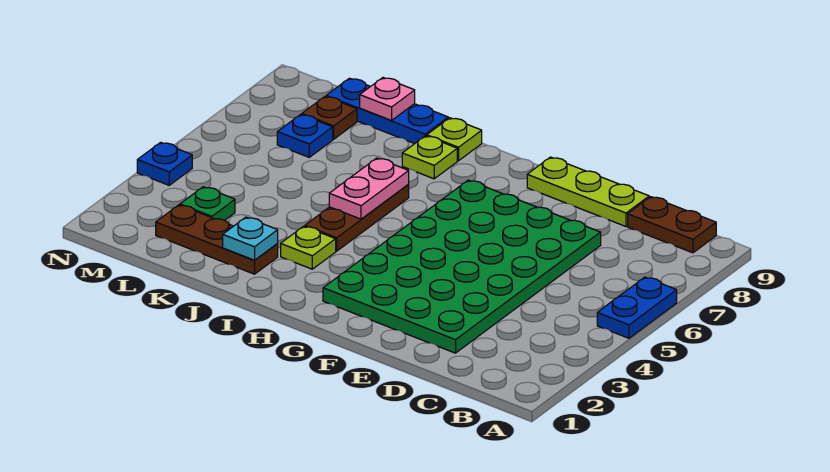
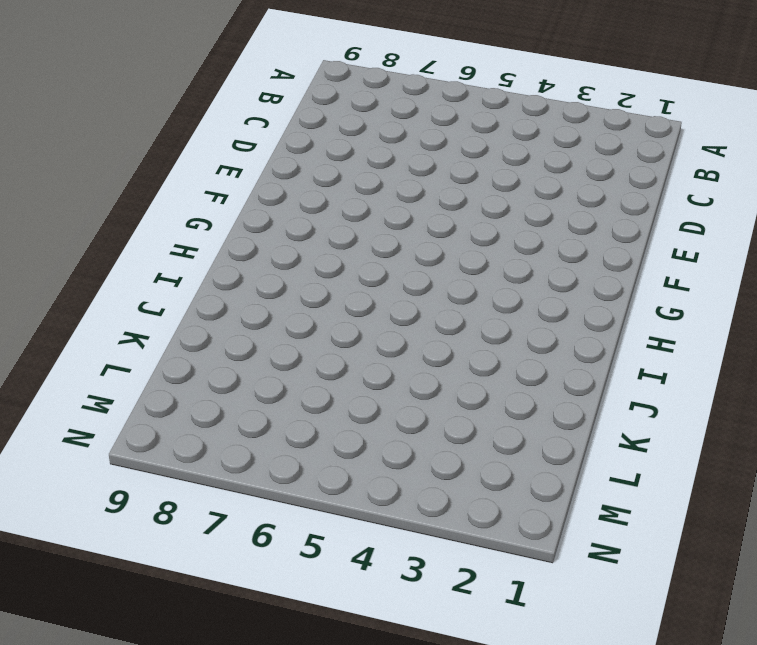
none -> blue 1x2 plate [597,277,677,338]
none -> brown 1x2 plate [628,197,716,253]
none -> green 4x6 plate [323,180,601,353]

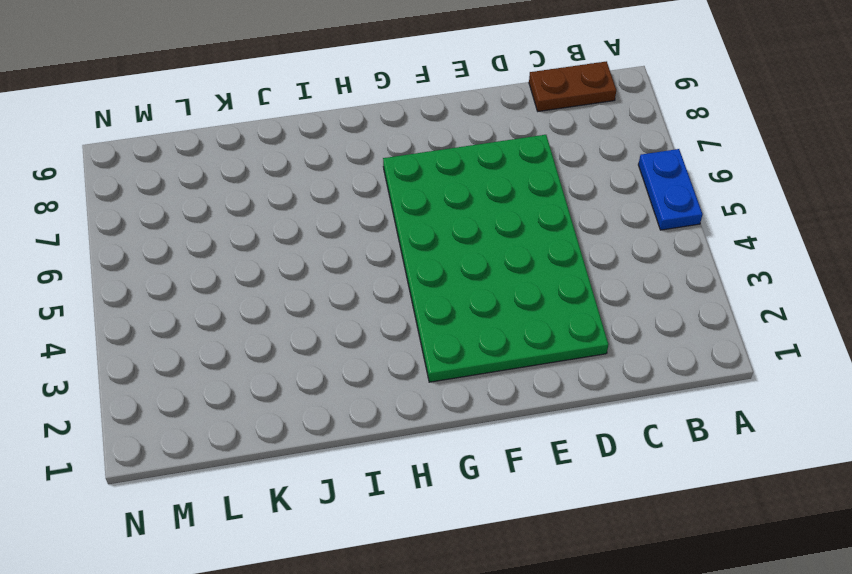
none -> lime 1x3 plate [527,157,649,226]
none -> lime 1x1 plate [281,226,336,269]
none -> brown 1x3 plate [305,185,409,251]

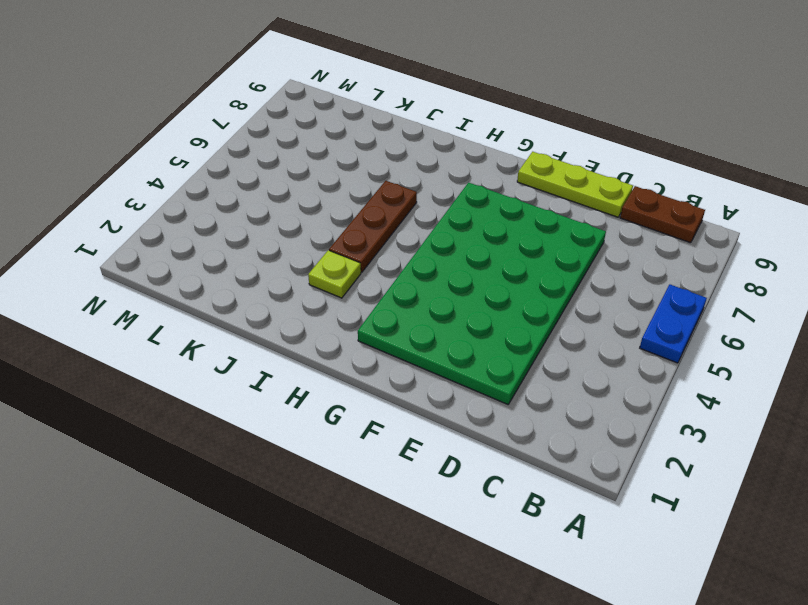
none -> lime 1x1 plate [402,136,457,179]
none -> lime 1x1 plate [427,118,482,161]
none -> brown 1x3 plate [156,205,278,274]

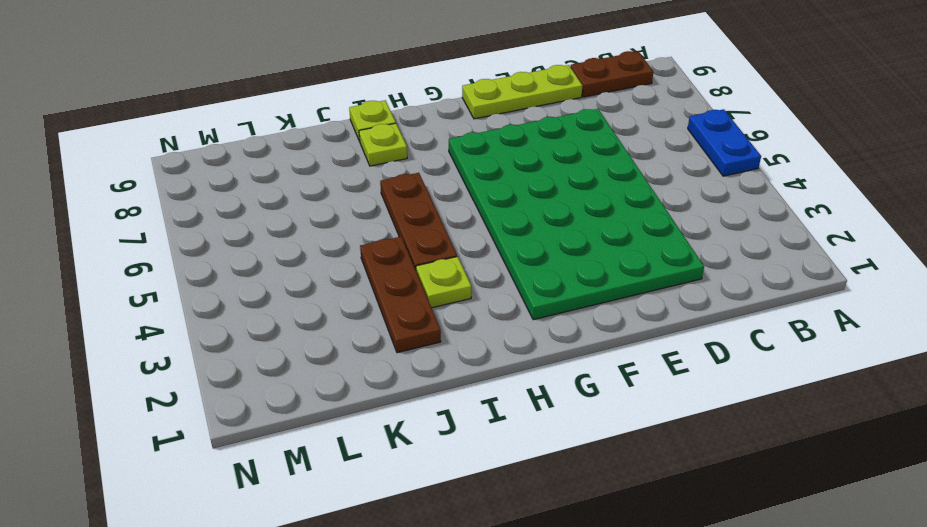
brown 1x3 plate [360,237,441,353] -> brown 1x3 plate turned to [156,205,278,274]
none -> blue 1x3 plate [326,78,448,144]
none -> green 1x1 plate [180,187,235,220]
none -> blue 1x1 plate [277,114,333,157]

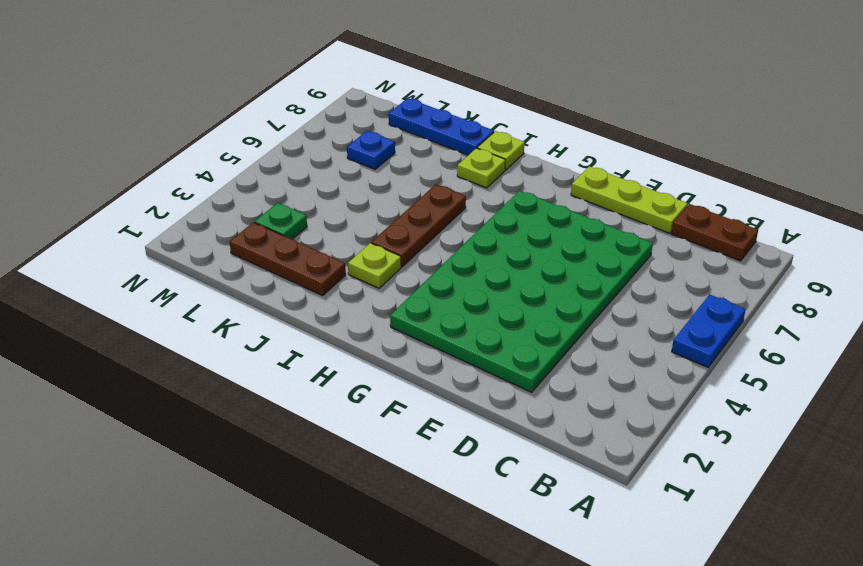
none -> brown 1x1 plate [302,96,357,139]
none -> blue 1x1 plate [137,142,192,185]
none -> pink 1x2 plate [329,158,409,219]

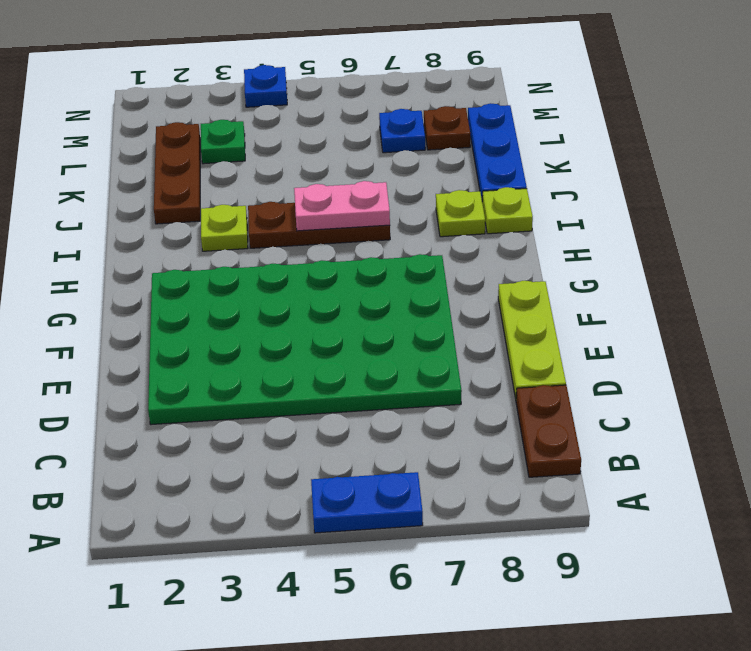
none -> cyan 1x1 plate [223,217,278,260]
none -> pink 1x1 plate [360,78,415,120]

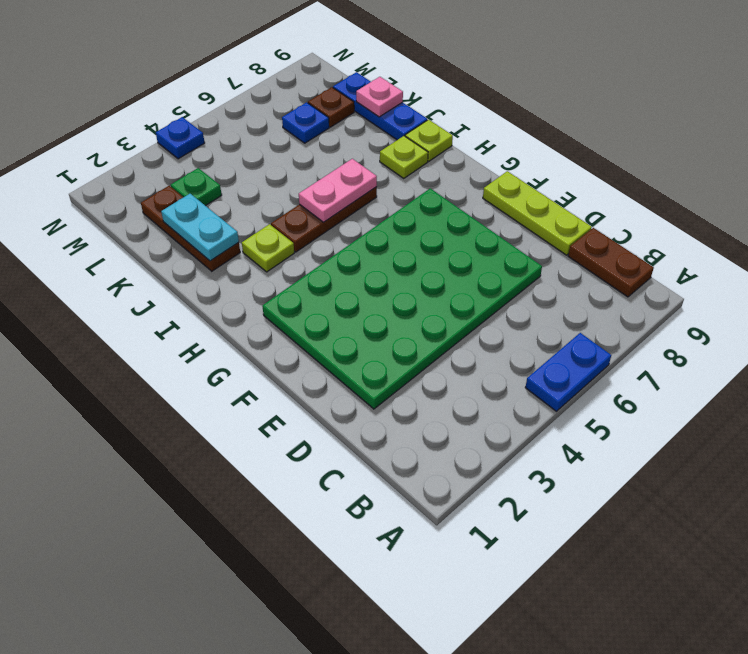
cyan 1x2 plate [161,194,239,261] -> cyan 1x1 plate [223,217,278,260]

